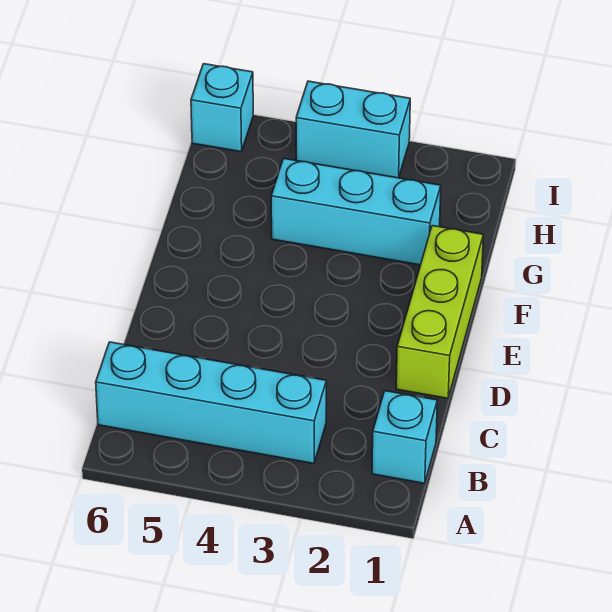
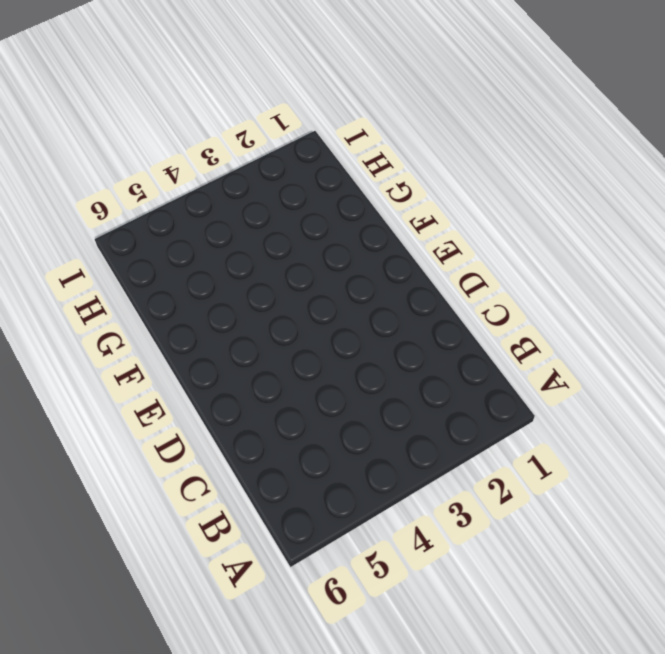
none -> cyan 1x1 brick [372,391,437,483]
none -> cyan 1x4 brick [96,342,326,464]

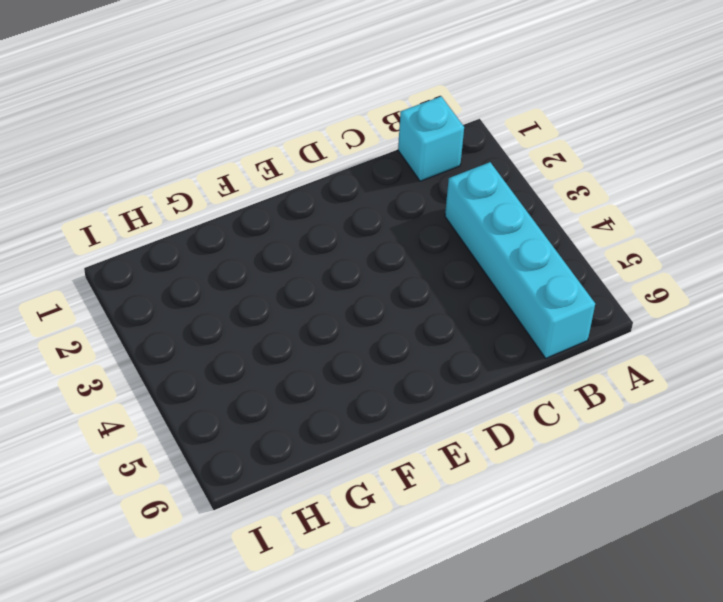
none -> lime 1x3 brick [396,226,483,398]
none -> cyan 1x3 brick [271,158,441,265]

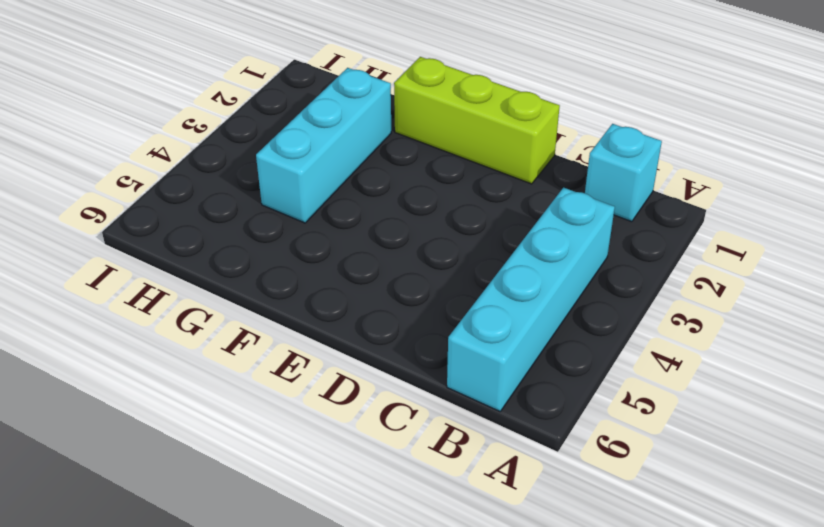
none -> cyan 1x2 brick [296,81,410,178]
none -> cyan 1x1 brick [191,64,253,152]

